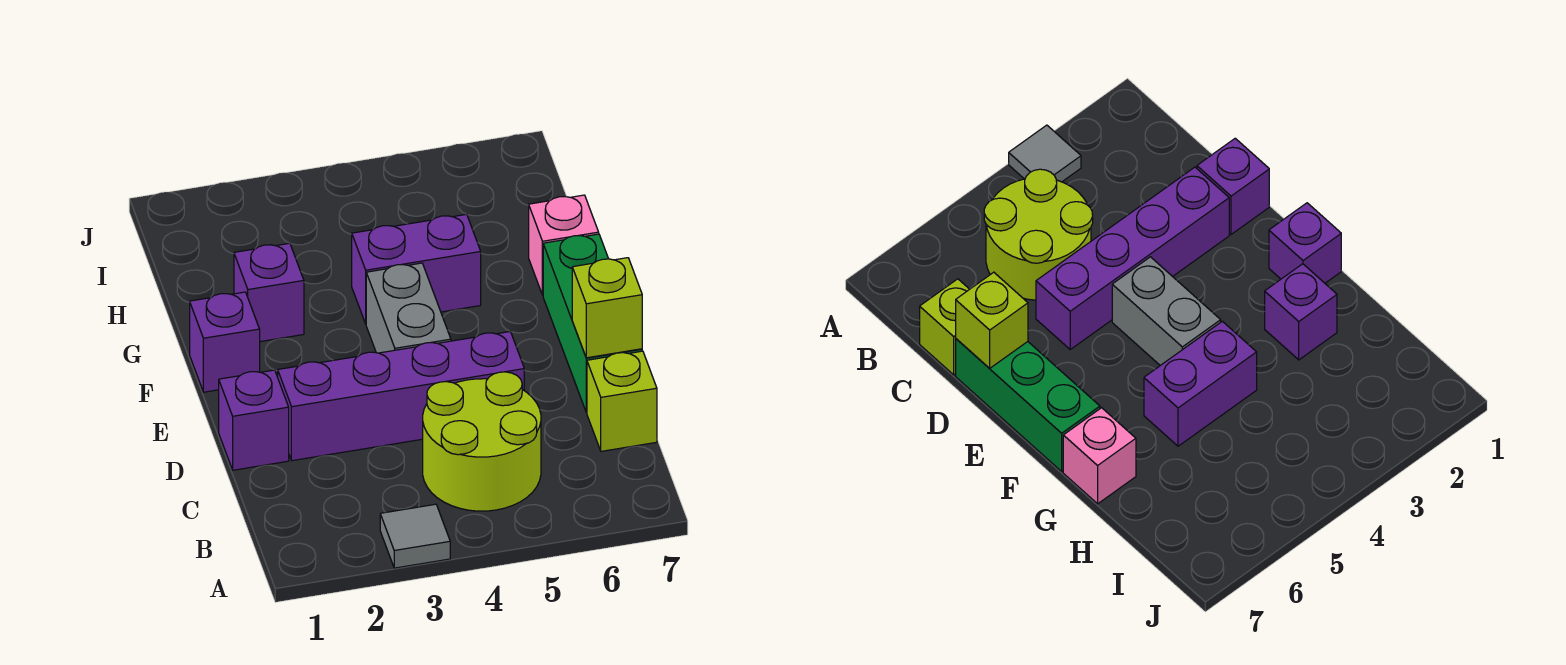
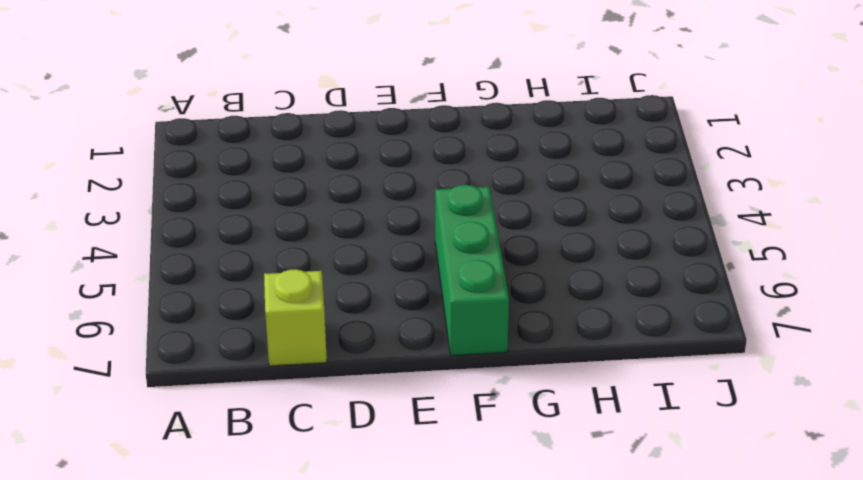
green 1x3 brick [435,185,509,356] -> green 1x3 brick turned to [543,234,642,412]
none -> grey 1x1 tile [380,504,450,568]
none -> lime 2x2 round brick [423,372,541,511]
none -> purple 1x1 brick [219,370,289,470]

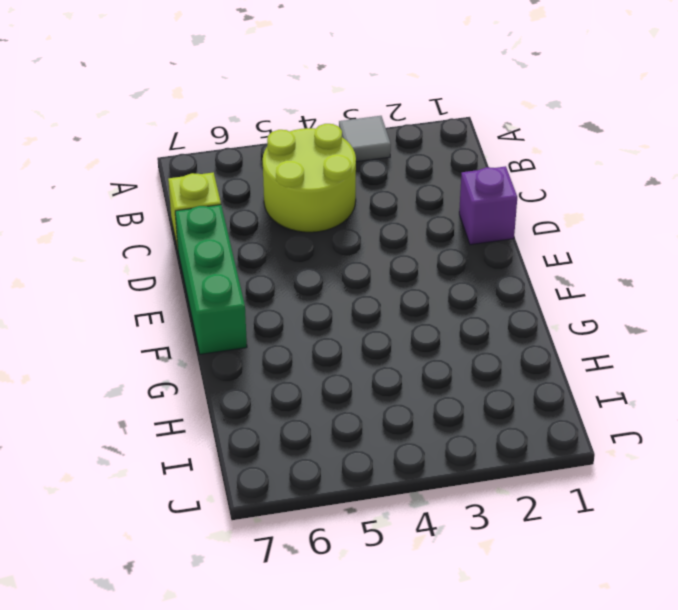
none -> purple 1x4 brick [278,331,524,461]
none -> grey 1x2 brick [366,263,451,353]
none -> purple 1x1 brick [190,292,260,392]

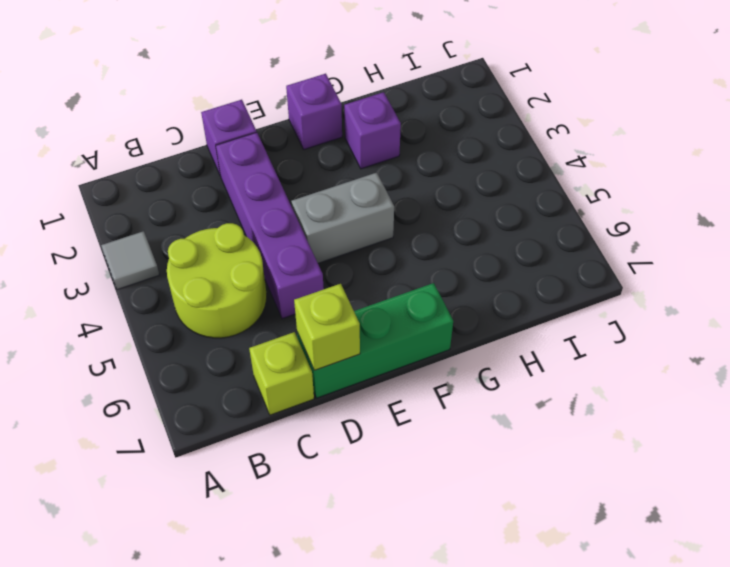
none -> purple 1x2 brick [352,214,481,324]
none -> pink 1x1 brick [529,195,599,295]

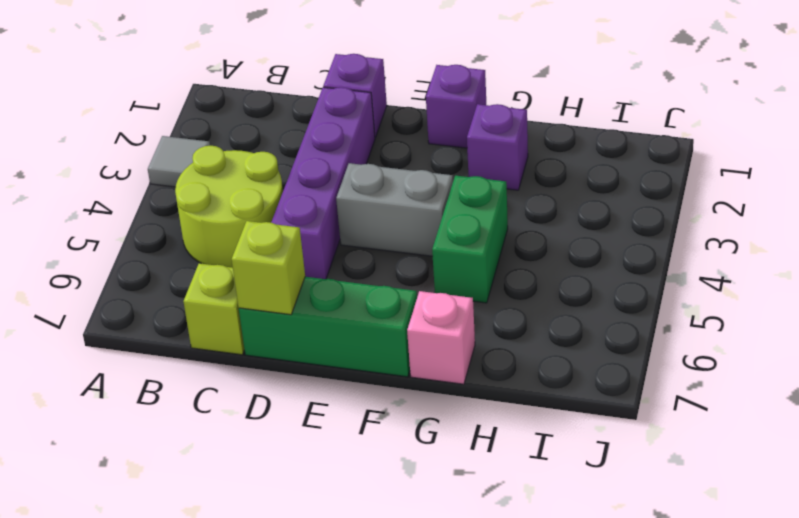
green 1x2 brick [432,176,508,303] -> purple 1x2 brick [352,214,481,324]

